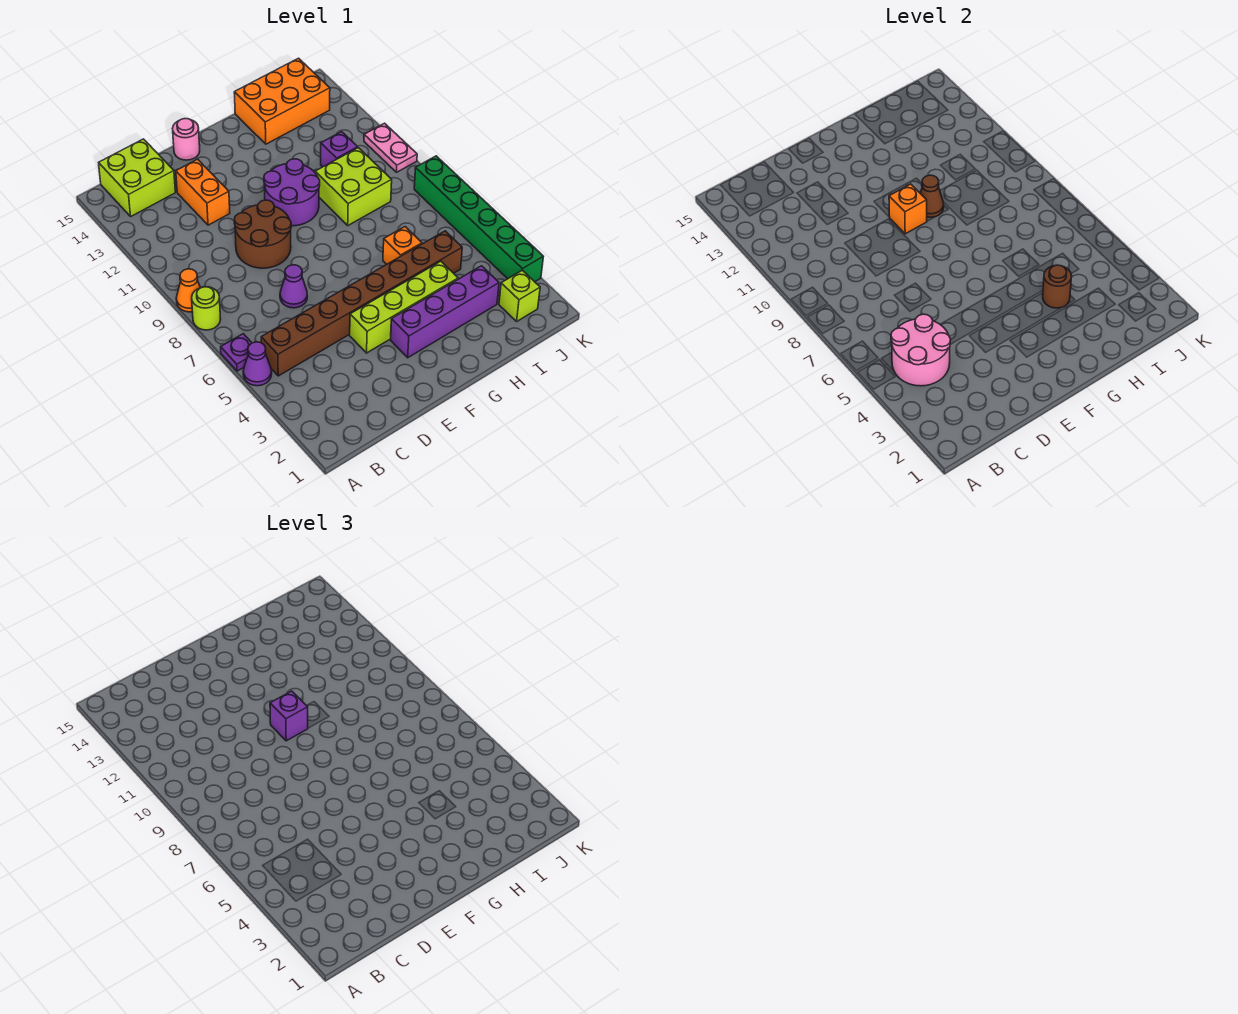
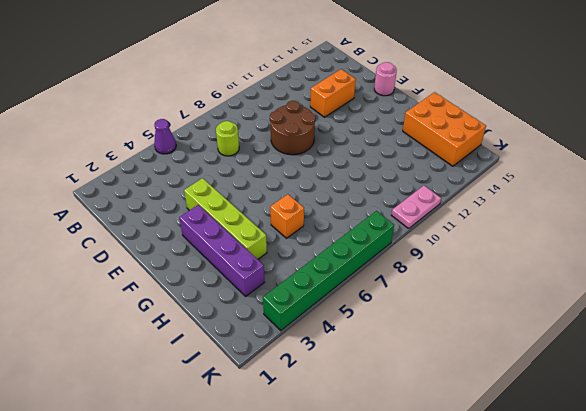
lime 1x1 round brick [216,121,239,156] -> lime 1x1 round brick moved to [192,287,220,330]
none -> purple 1x1 plate [221,334,252,371]
none -> orange 1x1 cone [176,269,200,312]
none -> brown 1x8 brick [261,231,462,376]

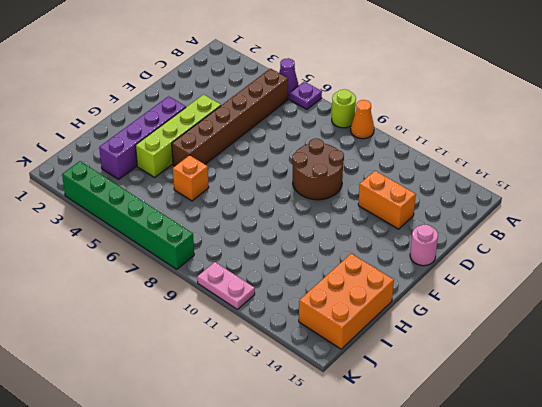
brown 1x6 brick [172,69,288,166] -> brown 1x8 brick [261,231,462,376]
none -> lime 2x2 brick [99,139,175,216]
none -> purple 1x1 cone [280,265,307,308]
none -> purple 2x2 round brick [264,159,320,226]

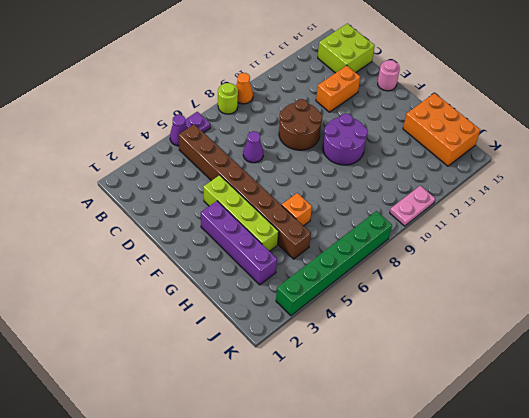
none -> lime 2x2 brick [315,148,392,225]
none -> purple 1x1 brick [321,132,358,167]
none -> lime 1x1 brick [499,270,540,321]

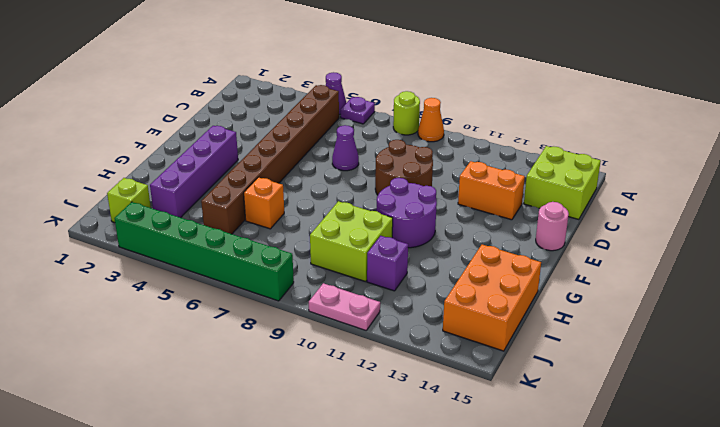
none -> lime 1x4 brick [350,261,458,353]
none -> pink 2x2 round brick [891,314,951,386]
none -> orange 1x1 brick [889,184,927,234]

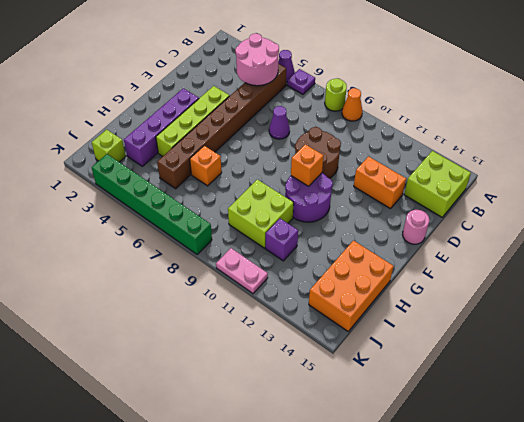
none -> brown 1x1 cone [920,175,944,217]
none -> brown 1x1 round brick [1043,265,1072,308]
none -> purple 1x1 brick [270,691,308,741]

